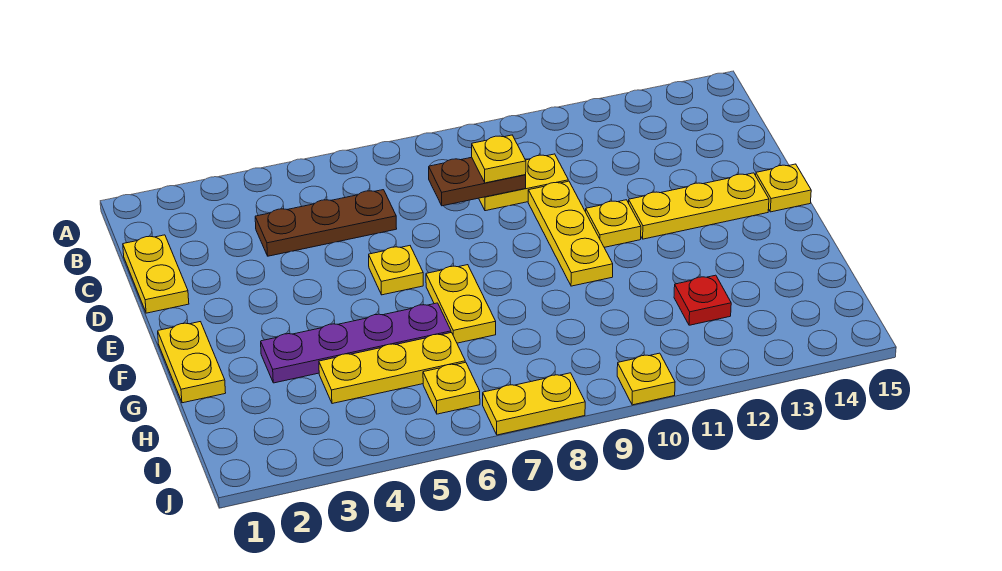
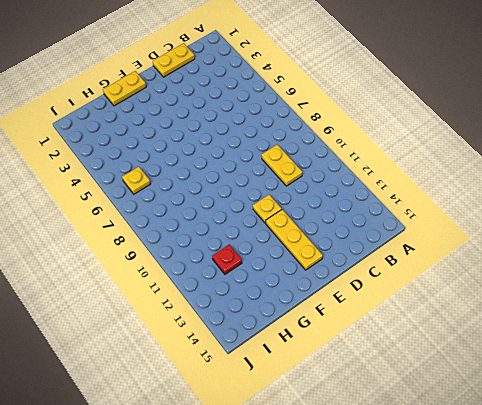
none -> brown 1x3 plate [255,190,397,256]
none -> yellow 1x3 plate [528,181,613,286]
none -> yellow 1x1 plate [369,246,423,295]

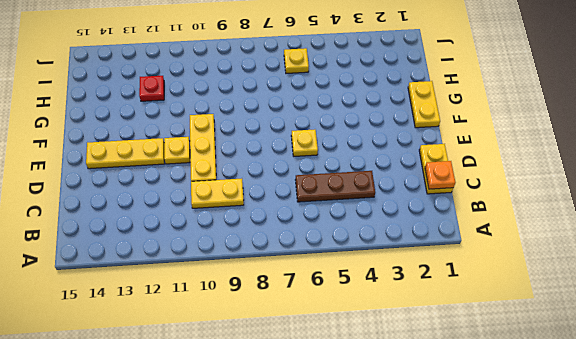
orange 1x1 plate [425,161,456,189] -> none
none -> yellow 1x1 plate [756,164,811,212]
none -> yellow 1x2 plate [426,265,496,343]
none -> purple 1x4 plate [261,303,451,383]

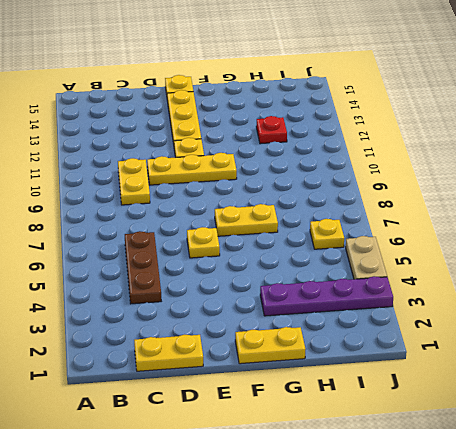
purple 1x4 plate [260,276,393,316] -> purple 1x4 plate turned to [261,303,451,383]
tan 1x2 plate [346,236,387,279] -> none
none -> yellow 1x3 plate [319,333,465,404]
none -> yellow 1x2 plate [483,373,585,435]
none -> yellow 1x1 plate [617,353,675,405]

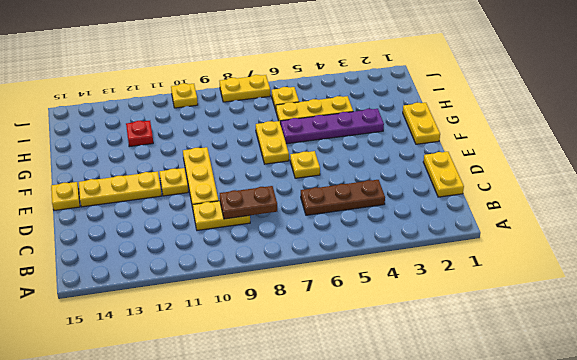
none -> yellow 1x1 plate [472,135,526,183]

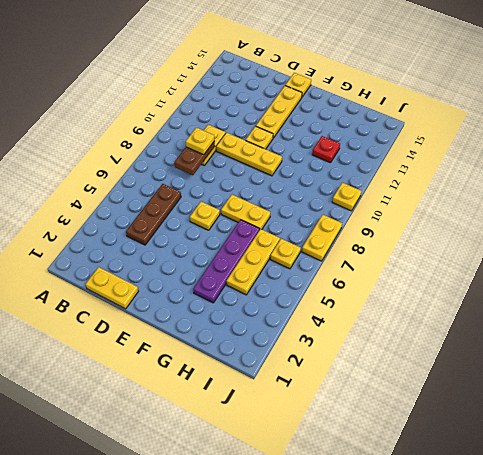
none -> yellow 1x2 plate [158,322,226,403]

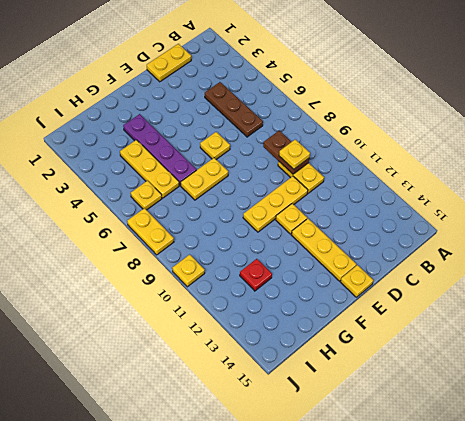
none -> yellow 1x2 plate [158,322,226,403]

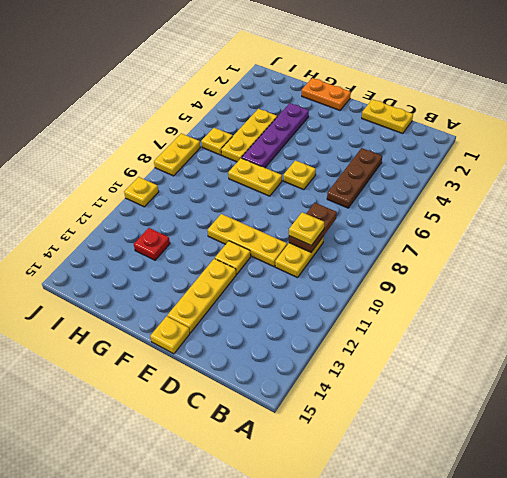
orange 1x2 plate [302,78,351,110] -> yellow 1x2 plate [158,322,226,403]

